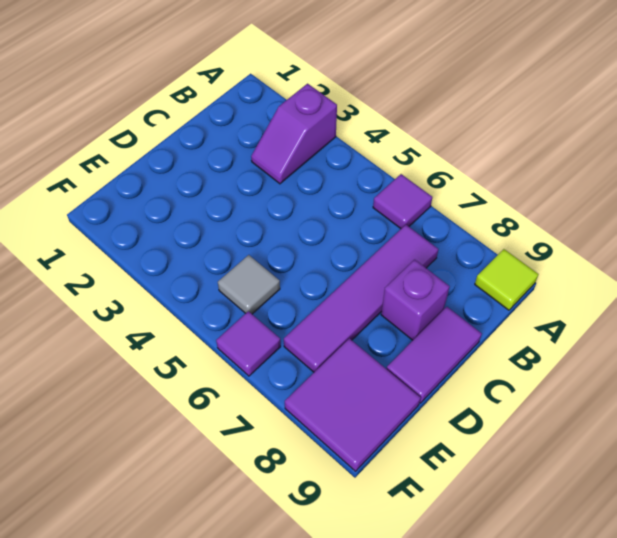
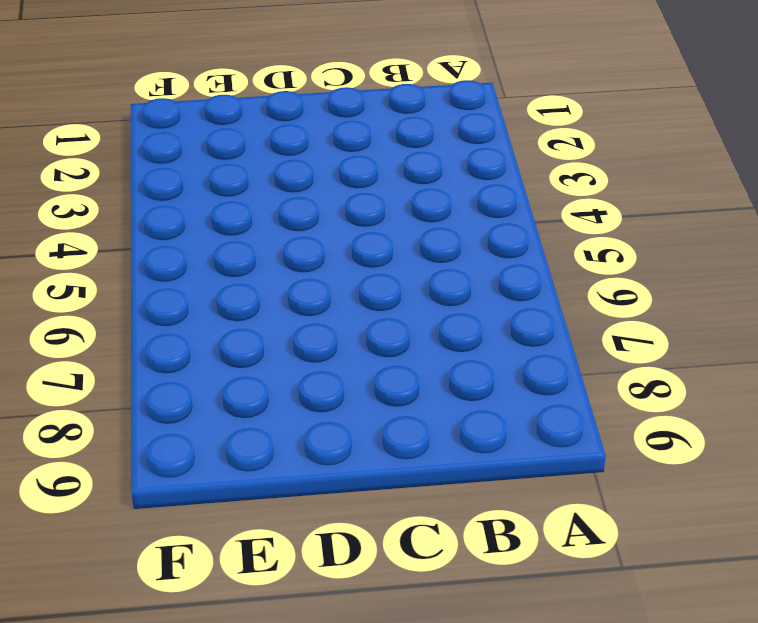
none -> purple 1x2 slope [251,84,337,184]
none -> purple 1x1 tile [373,174,432,229]

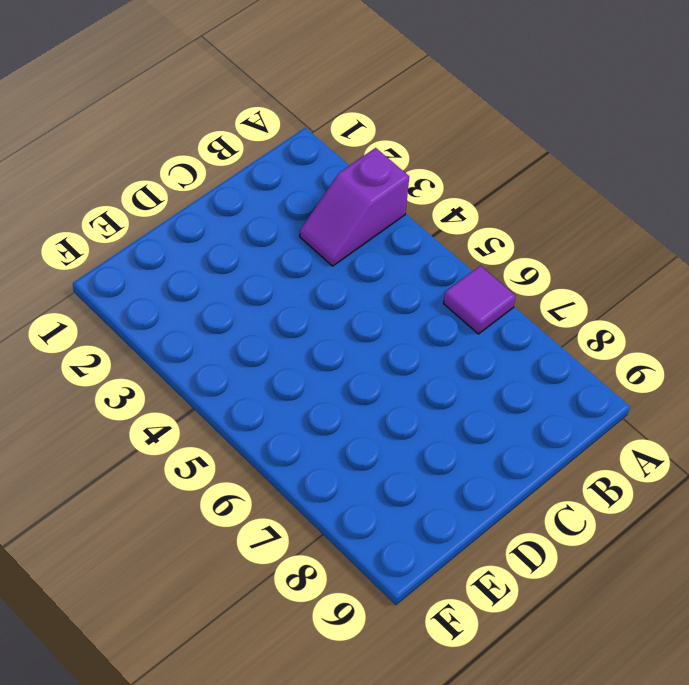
none -> lime 1x1 tile [475,249,538,310]
none -> purple 1x4 tile [284,225,438,372]

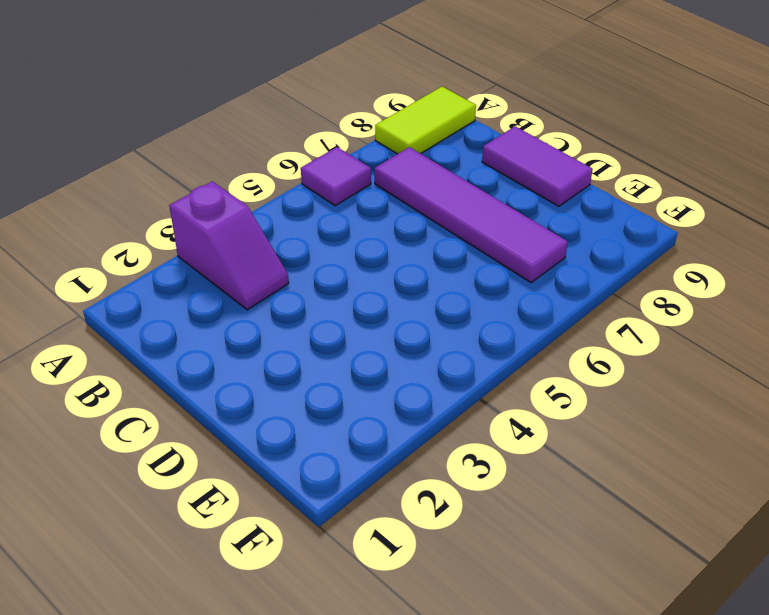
lime 1x2 tile [375,87,476,154] -> lime 1x1 tile [475,249,538,310]
none -> purple 1x1 brick [381,260,450,340]
none -> grey 1x1 tile [218,255,280,314]

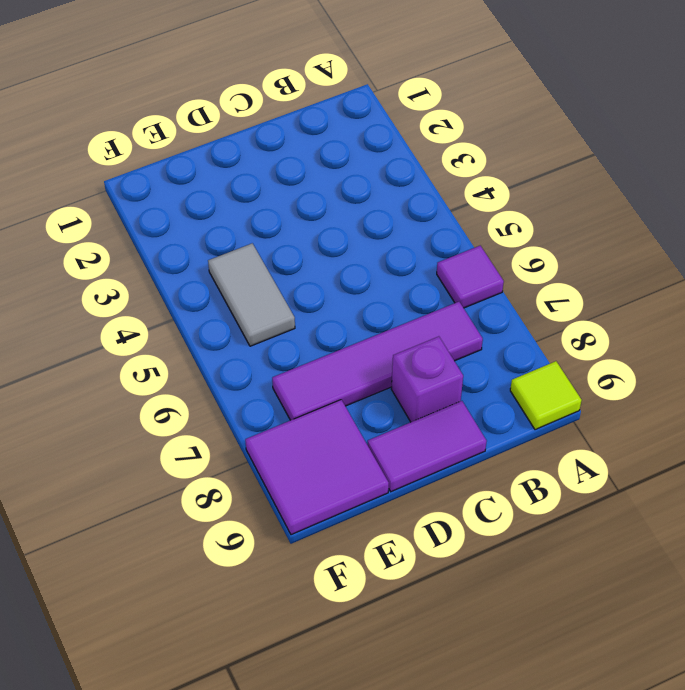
grey 1x2 tile [208,243,295,346] -> grey 1x1 tile [218,255,280,314]
none -> purple 1x2 slope [251,84,337,184]
none -> purple 1x1 tile [216,311,281,376]

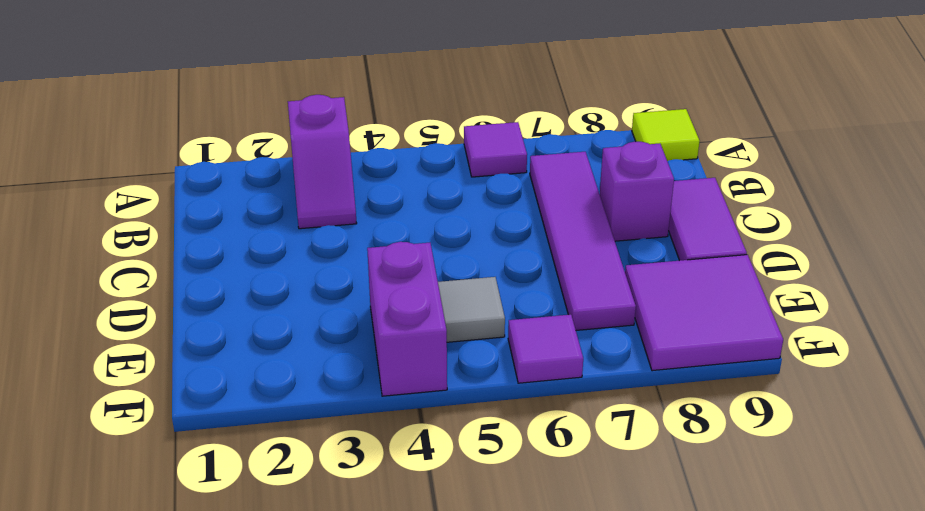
purple 1x2 brick [367,242,447,396] -> none

